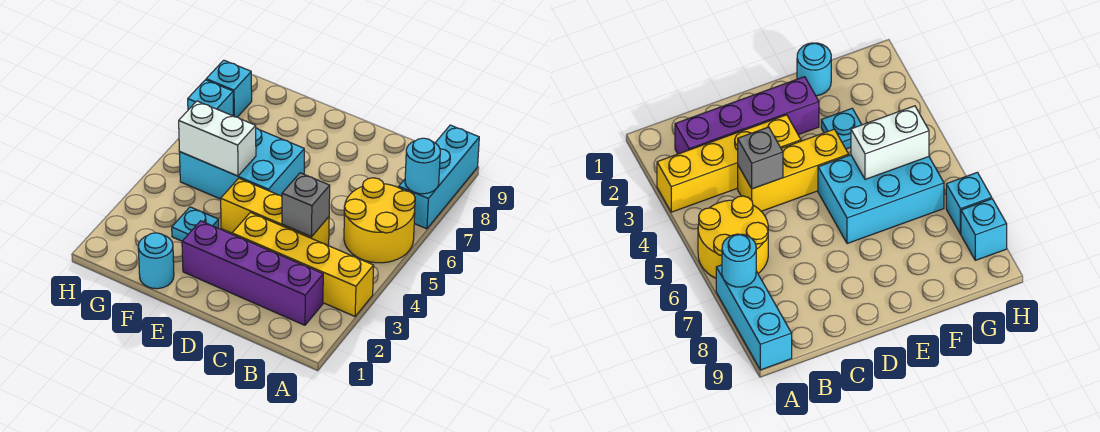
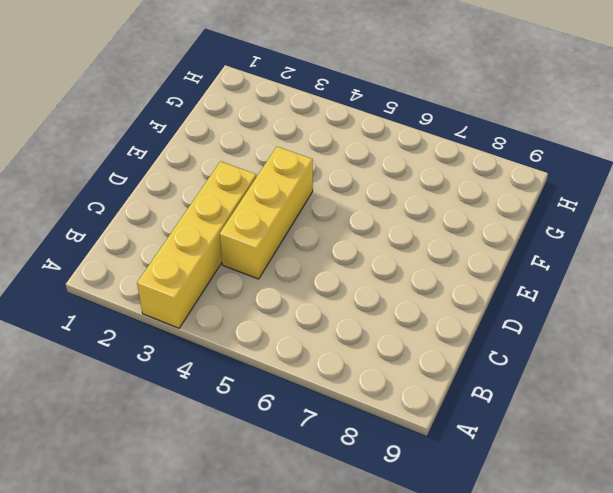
none -> yellow 2x2 round brick [344,178,415,263]
none -> cyan 1x3 brick [399,125,479,229]
none -> purple 1x4 brick [182,221,323,325]

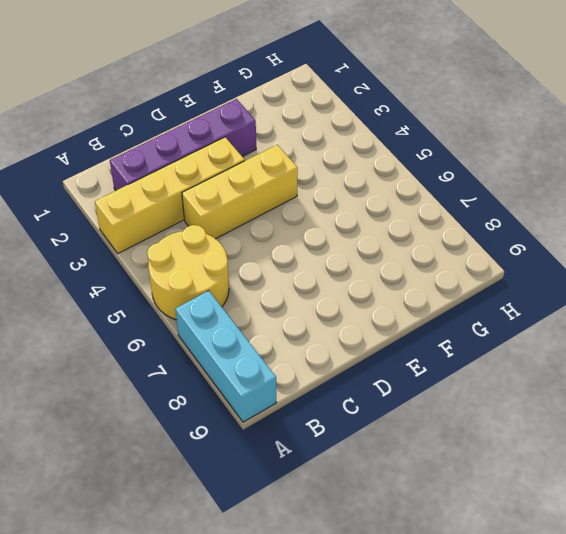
none -> cyan 2x3 brick [180,128,304,199]
none -> cyan 1x1 round brick [138,233,174,289]
none -> cyan 1x1 plate [172,207,219,241]

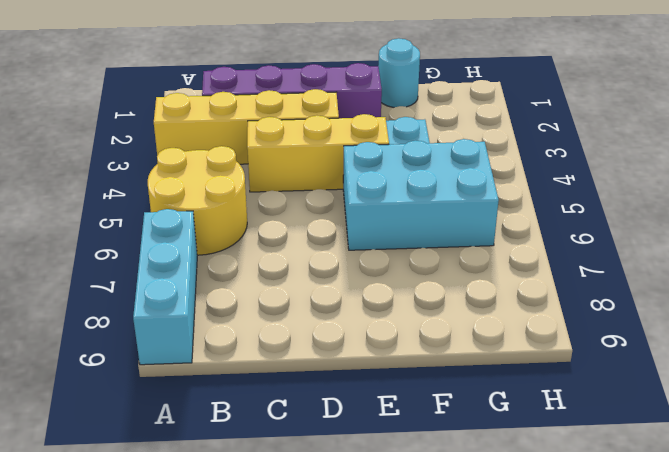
none -> cyan 1x1 brick [188,80,233,116]
none -> cyan 1x1 brick [206,60,252,117]
none -> cyan 1x1 round brick [405,138,440,194]

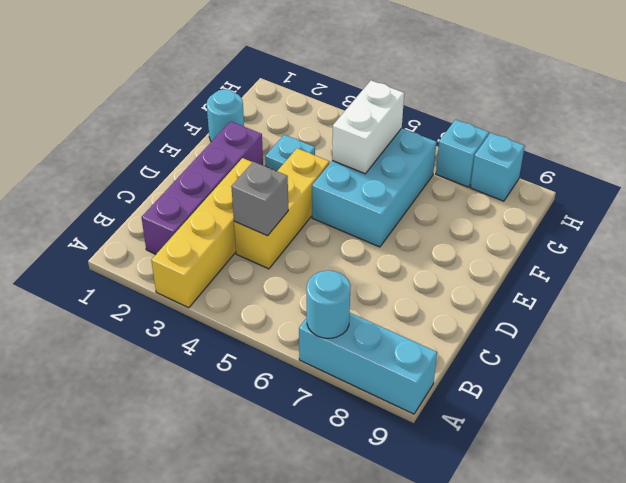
none -> yellow 2x2 round brick [344,178,415,263]

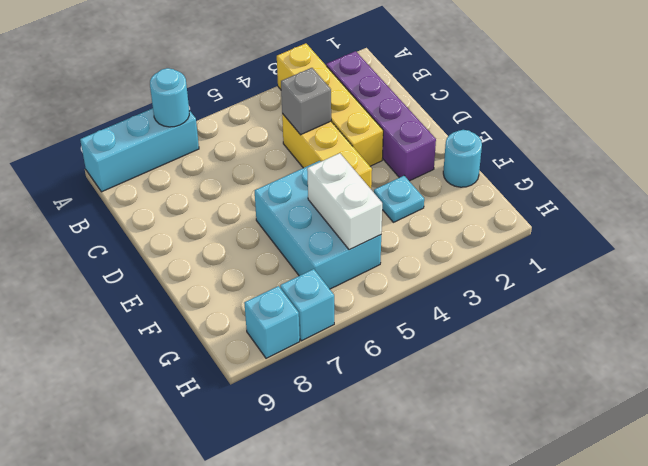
none -> yellow 2x2 round brick [344,178,415,263]

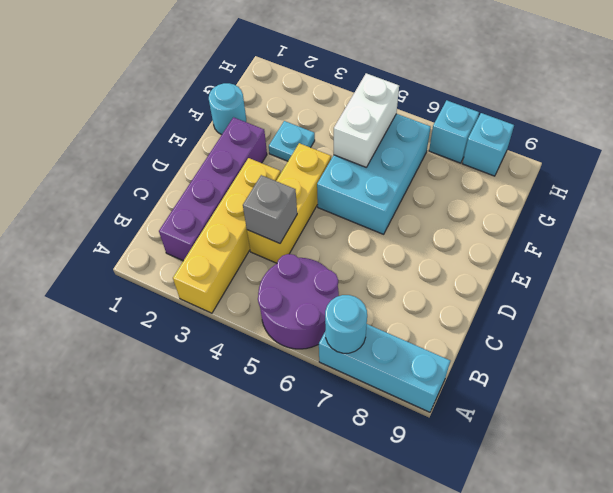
purple 2x2 round brick [258,254,339,349] -> yellow 2x2 round brick [344,178,415,263]

